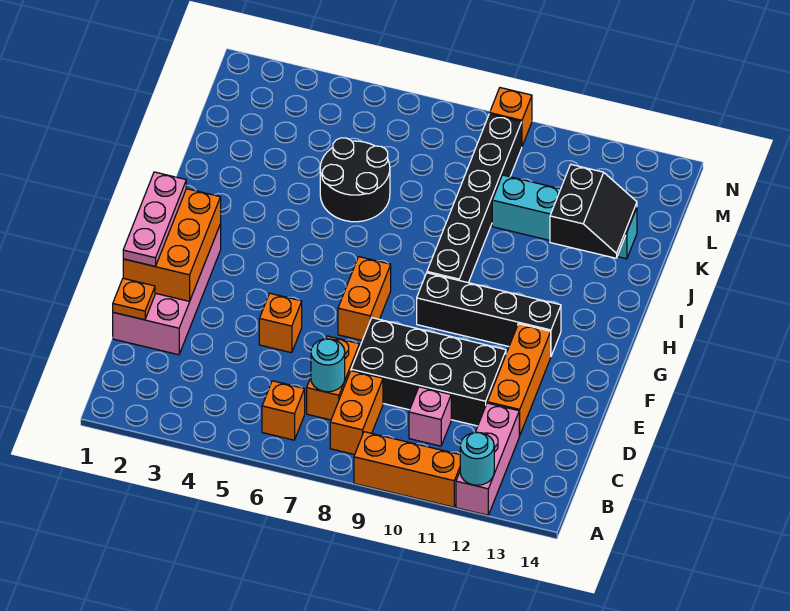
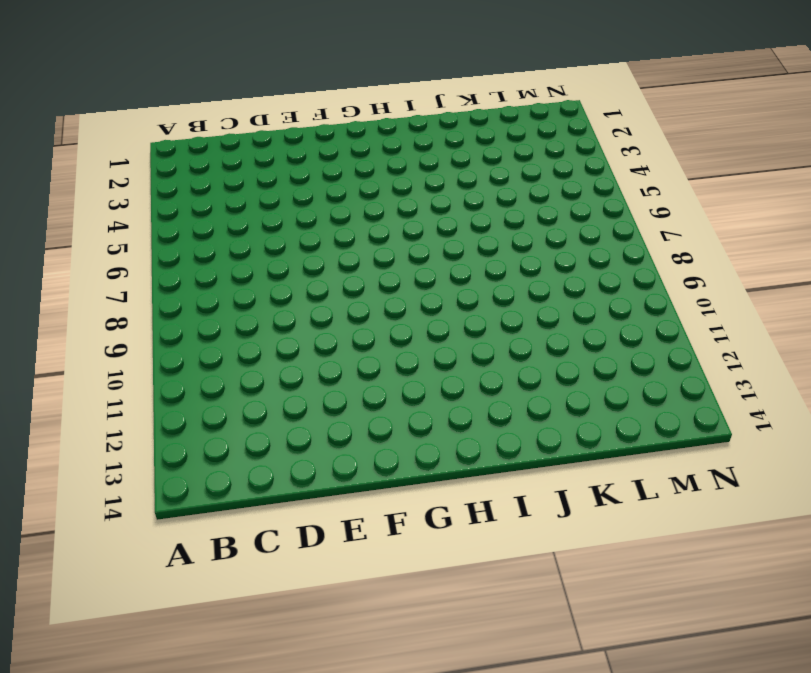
none -> orange 1x3 brick [354,432,460,507]
none -> pink 1x3 brick [456,403,519,515]
none -> orange 1x1 brick [262,381,305,440]

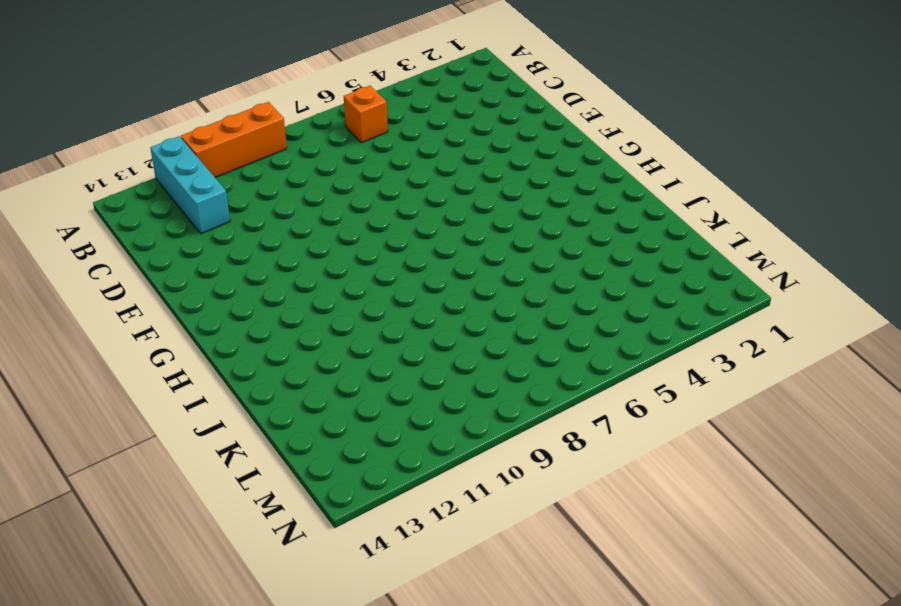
cyan 1x3 brick [150,136,230,233] -> pink 1x3 brick [456,403,519,515]
none -> orange 1x2 brick [330,371,383,455]
none -> orange 1x2 brick [307,336,359,420]
none -> pink 1x1 brick [409,387,451,446]

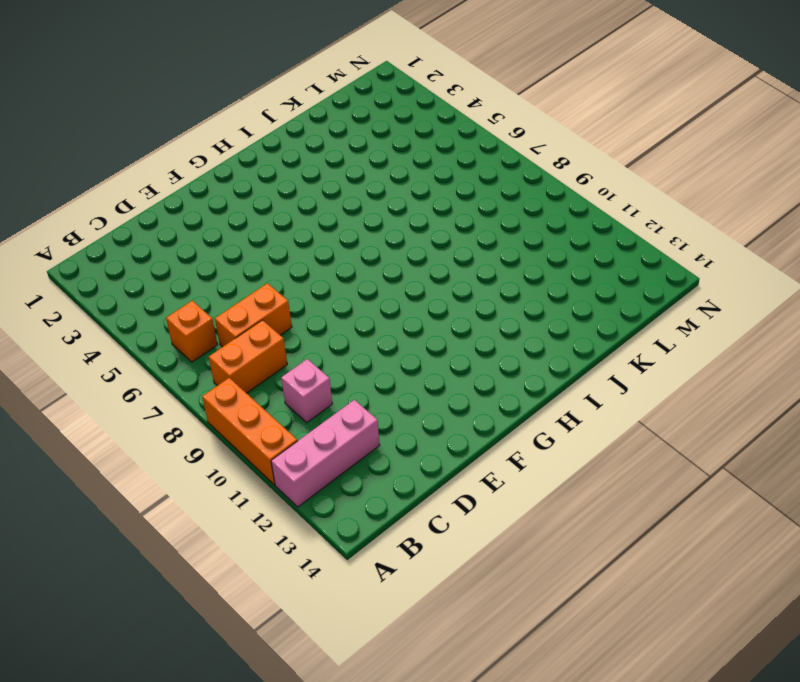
none -> pink 2x4 brick [113,224,221,355]
none -> black 2x4 brick [351,318,506,426]
none -> orange 1x3 brick [487,324,551,436]

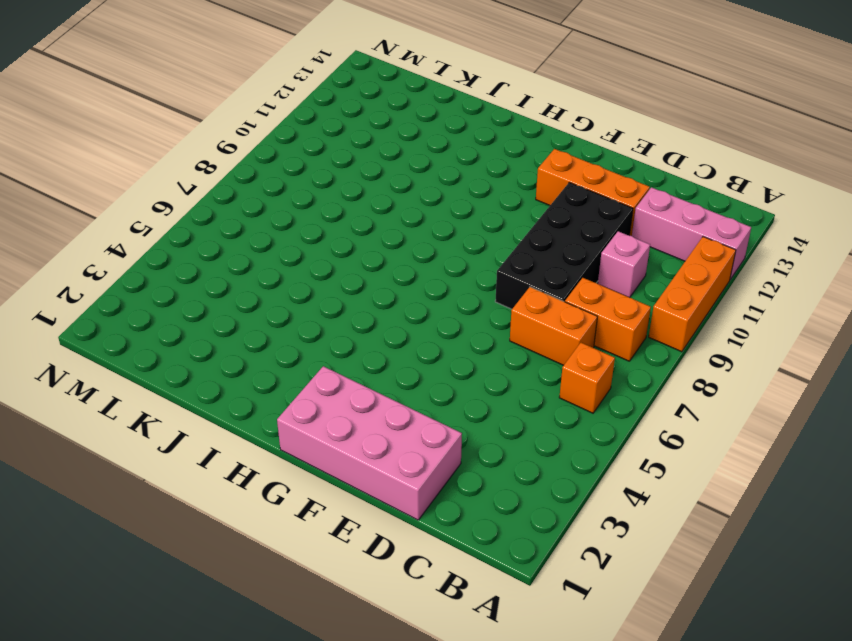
none -> orange 1x1 brick [259,293,302,353]
none -> orange 1x2 brick [338,257,391,341]
none -> black 1x4 brick [417,273,561,356]

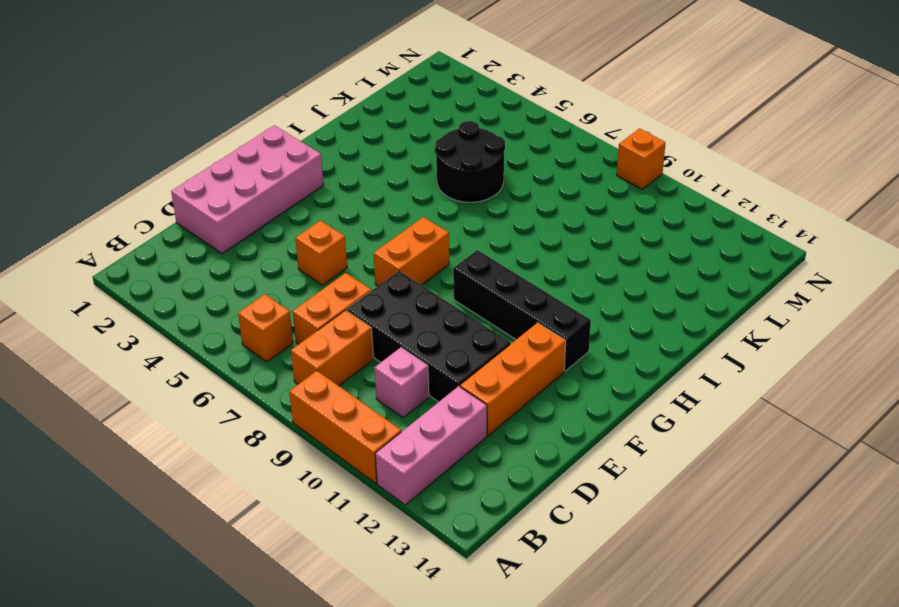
none -> black 1x6 brick [427,114,522,283]
none -> cyan 1x4 brick [492,175,637,259]
none -> cyan 1x1 round brick [460,432,494,485]

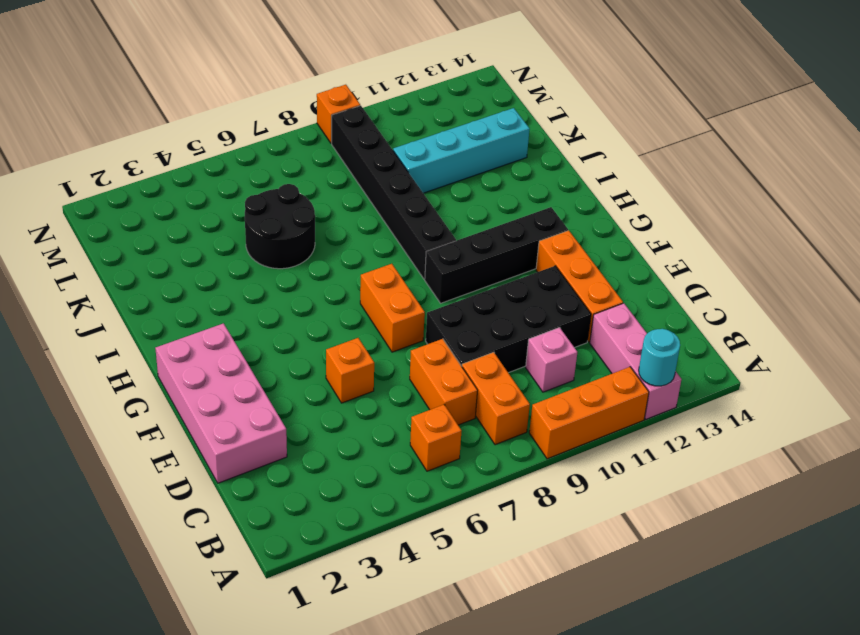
none -> cyan 1x1 round brick [311,339,345,392]
none -> orange 1x1 plate [113,278,155,320]
none -> orange 2x3 brick [123,189,221,301]

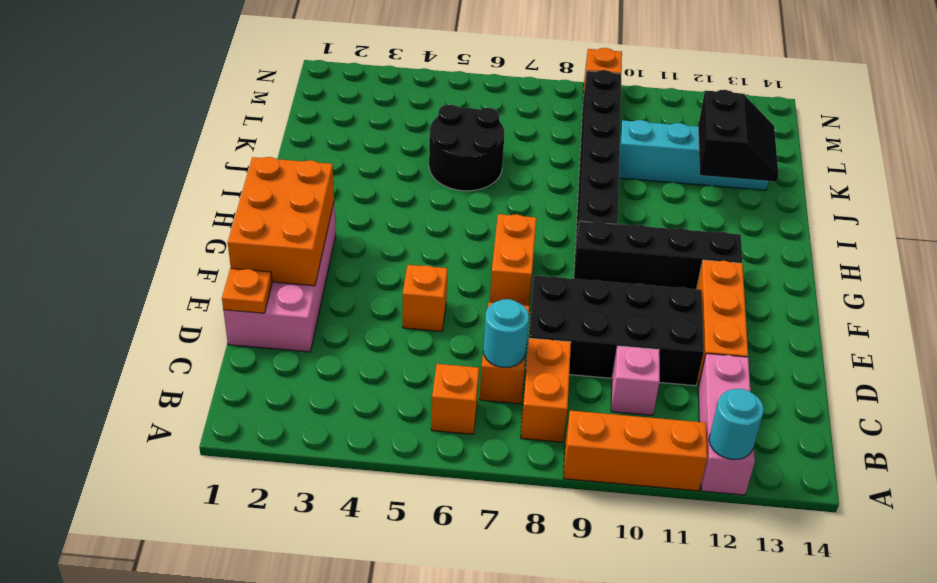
none -> pink 1x3 plate [123,172,186,266]

